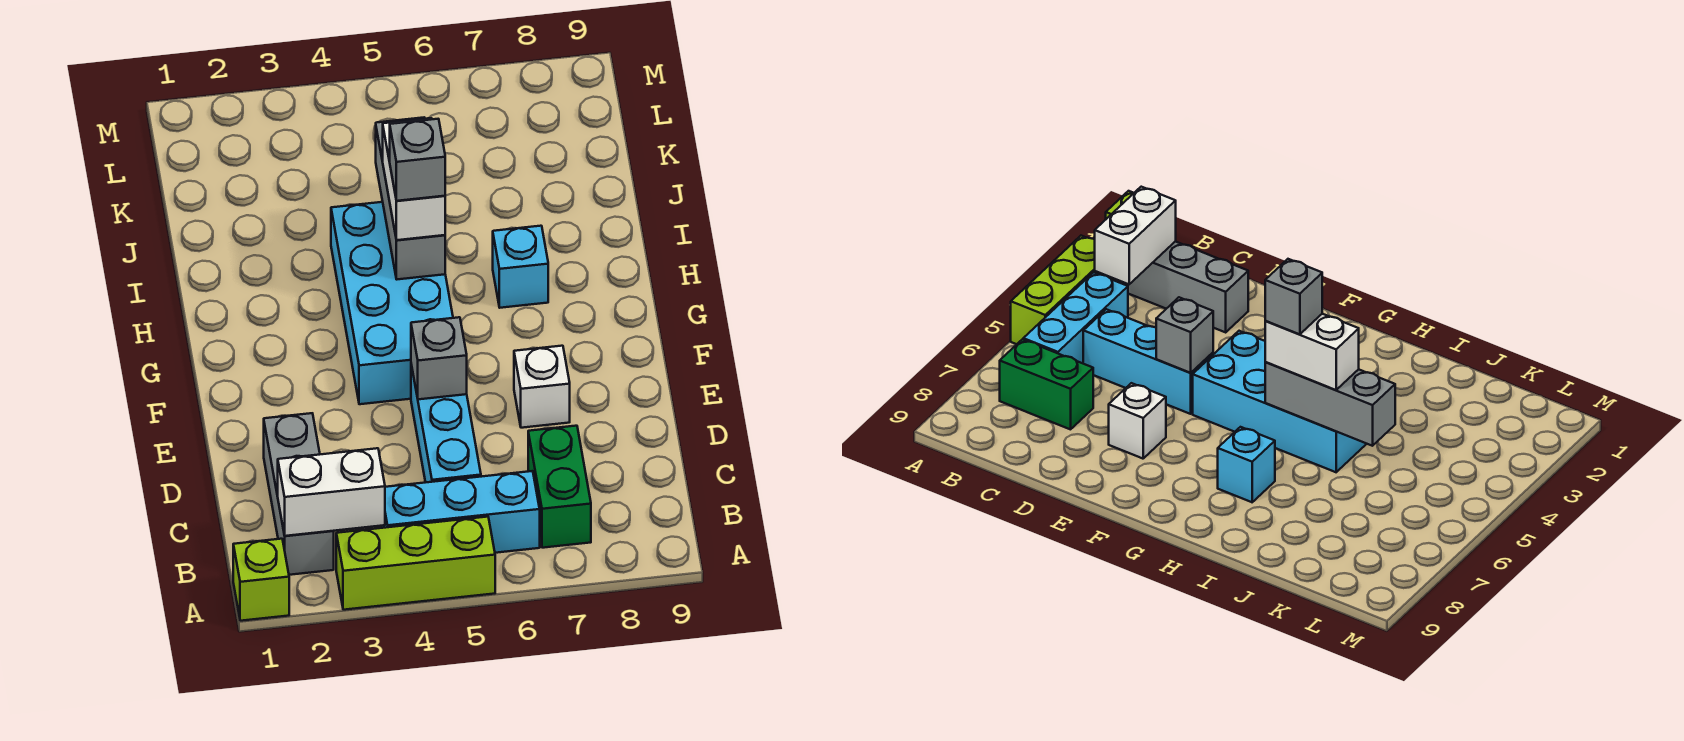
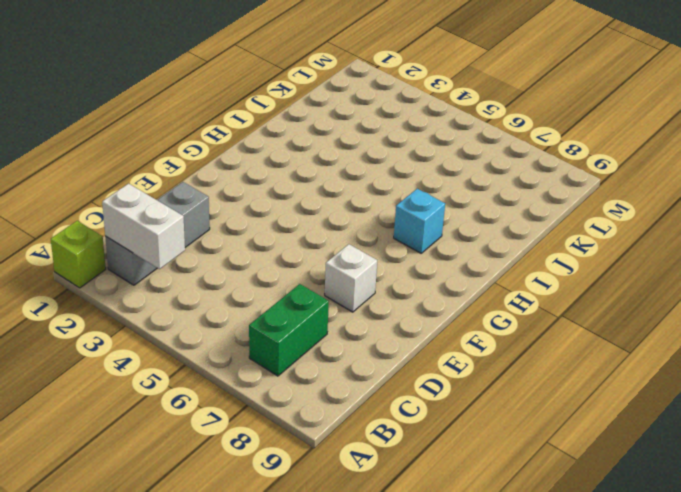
none -> lime 1x3 brick [336,517,495,610]
none -> cyan 1x3 brick [381,471,540,553]
none -> cyan 1x3 brick [411,365,481,482]

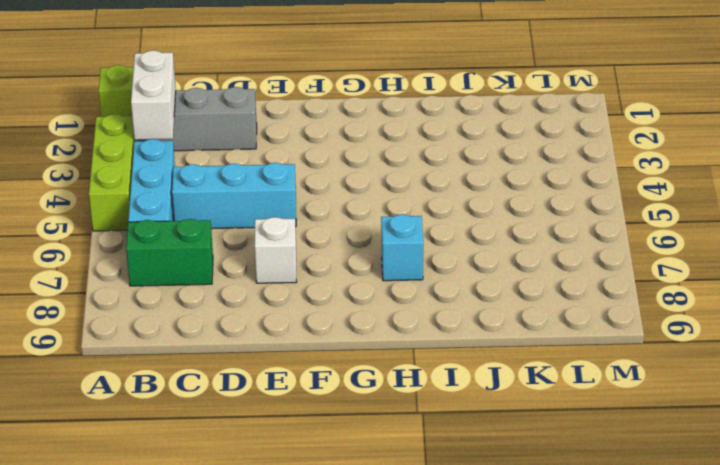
none -> cyan 2x4 brick [331,202,453,404]
none -> grey 1x1 brick [411,317,467,399]
none -> grey 1x3 brick [376,118,445,279]

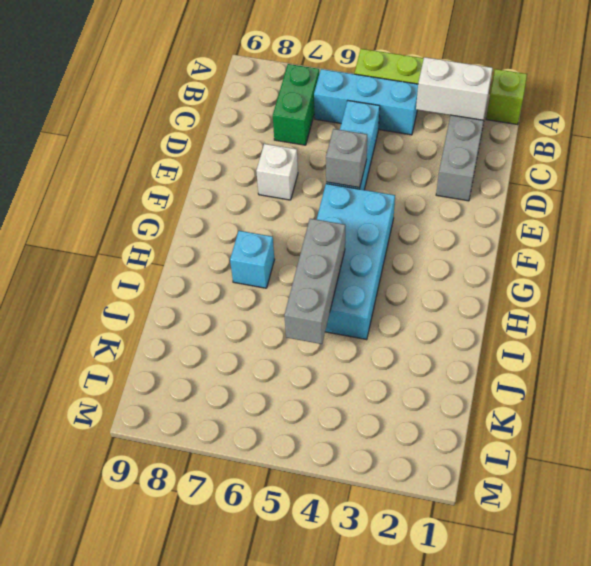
none -> white 1x2 brick [383,118,445,240]
none -> grey 1x1 brick [390,119,445,201]

